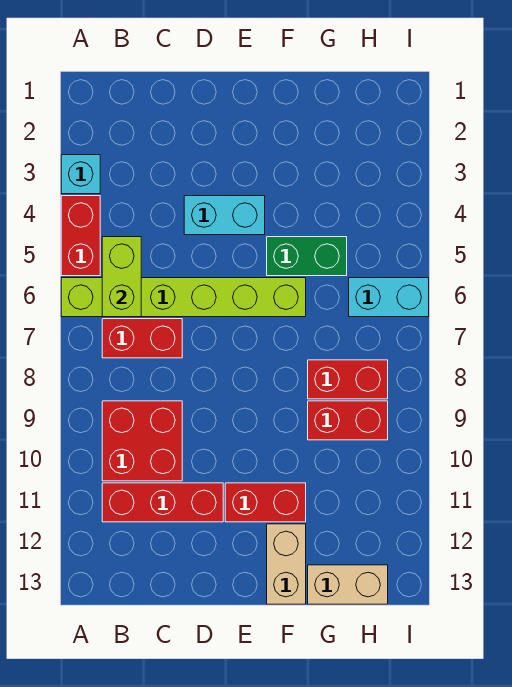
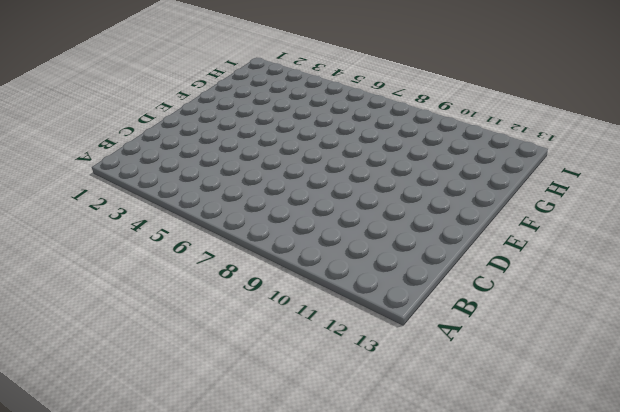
none -> cyan 1x1 brick [61,155,100,194]
none -> red 1x2 brick [61,196,100,276]
none -> lime 1x6 brick [61,278,306,317]

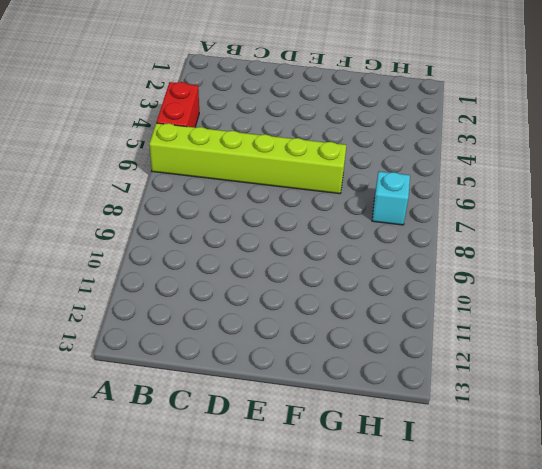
cyan 1x1 brick [372,171,410,225] -> cyan 1x1 brick moved to [61,155,100,194]
none -> red 1x2 brick [102,319,182,358]
none -> red 2x2 brick [102,401,182,481]
none -> red 1x3 brick [102,483,223,522]

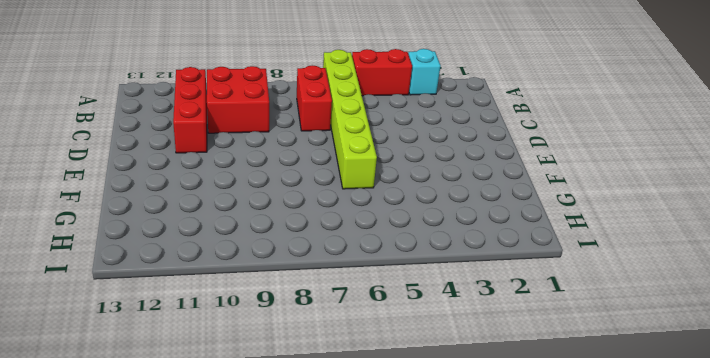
none -> cyan 1x2 brick [184,196,265,235]
none -> red 1x2 brick [225,483,306,522]
none -> green 1x2 brick [267,237,347,276]

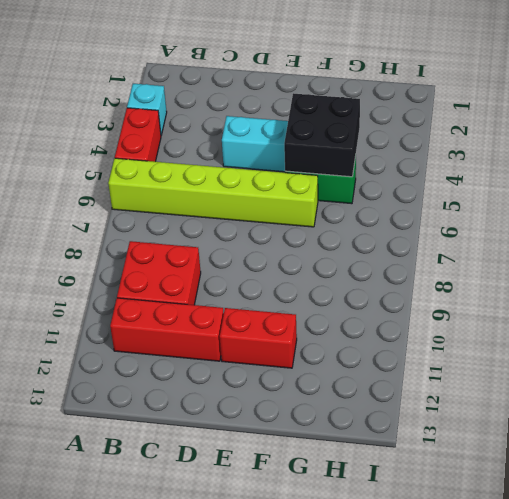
black 2x2 brick [284,93,360,177] -> none
none -> red 1x2 brick [102,319,182,358]
none -> tan 1x2 brick [267,524,306,604]
none -> red 1x2 brick [308,360,388,399]

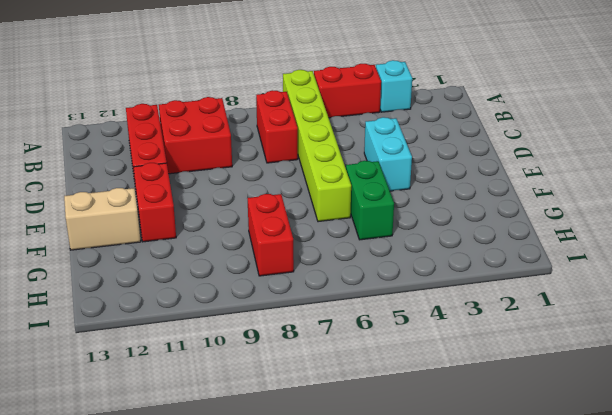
none -> red 1x2 brick [308,401,388,440]
none -> tan 1x2 brick [308,565,388,604]
none -> cyan 1x2 brick [349,278,429,317]

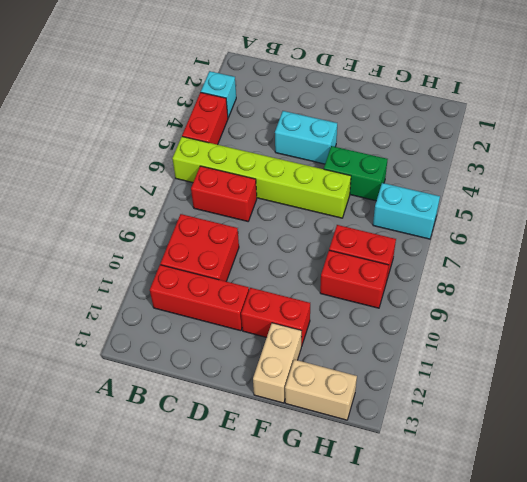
none -> lime 1x2 brick [102,237,141,317]

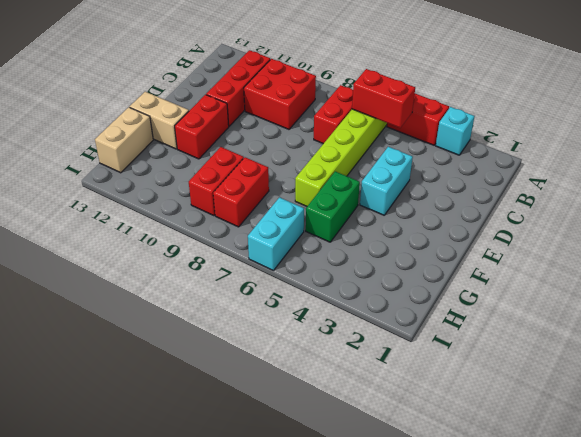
red 1x2 brick [352,69,415,128] -> lime 1x2 brick [102,237,141,317]

